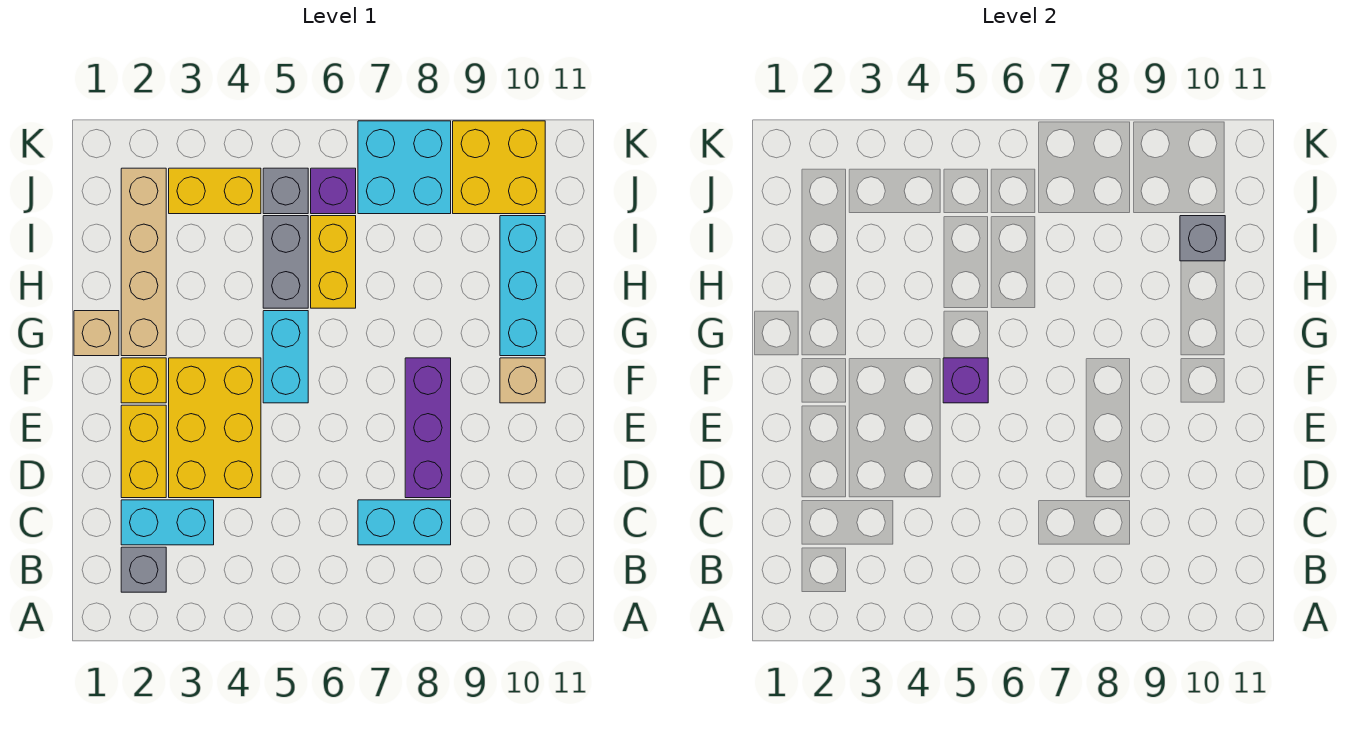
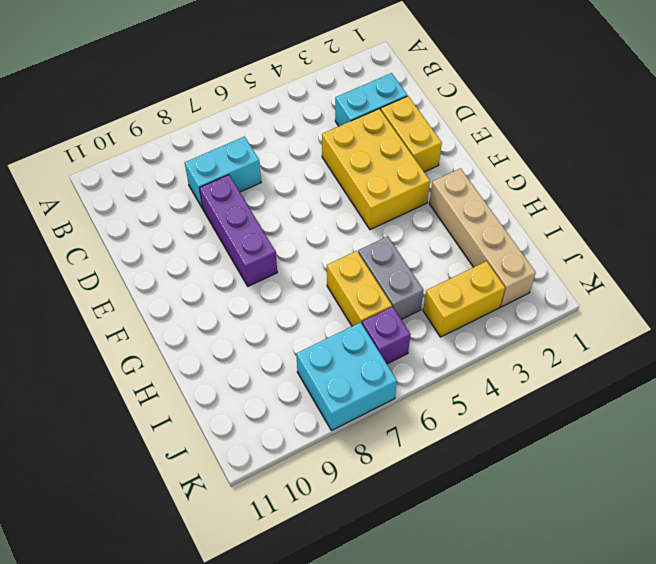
none -> grey 1x1 brick [121,547,166,592]
none -> yellow 1x1 brick [121,358,166,403]
none -> cyan 1x2 brick [263,311,308,403]

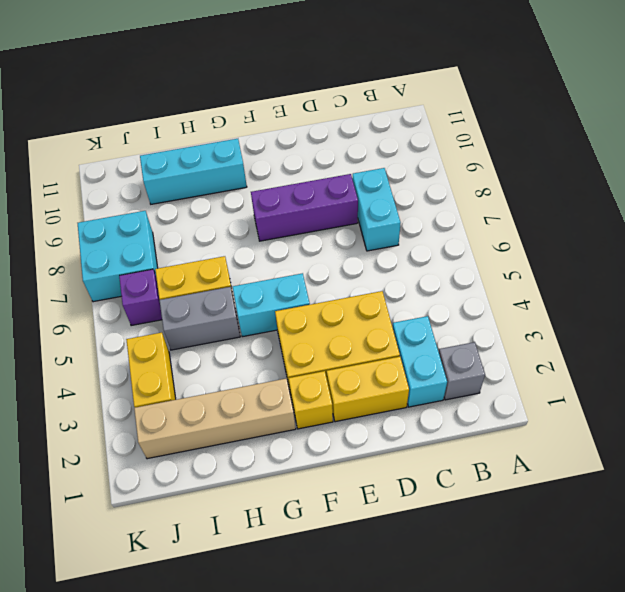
none -> tan 1x1 brick [500,358,545,403]
none -> tan 1x1 brick [74,311,119,356]
none -> grey 1x1 brick [263,168,308,214]

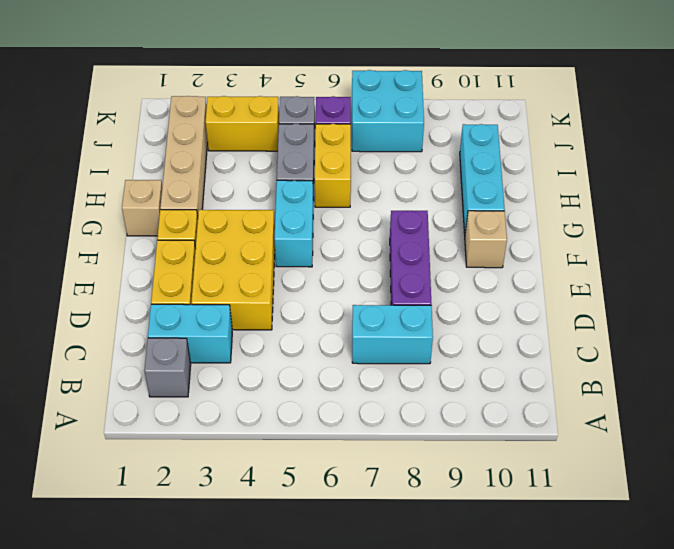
none -> yellow 2x2 brick [453,121,545,214]
none -> purple 1x1 brick [943,358,988,403]
none -> grey 1x1 brick [1180,216,1225,261]

